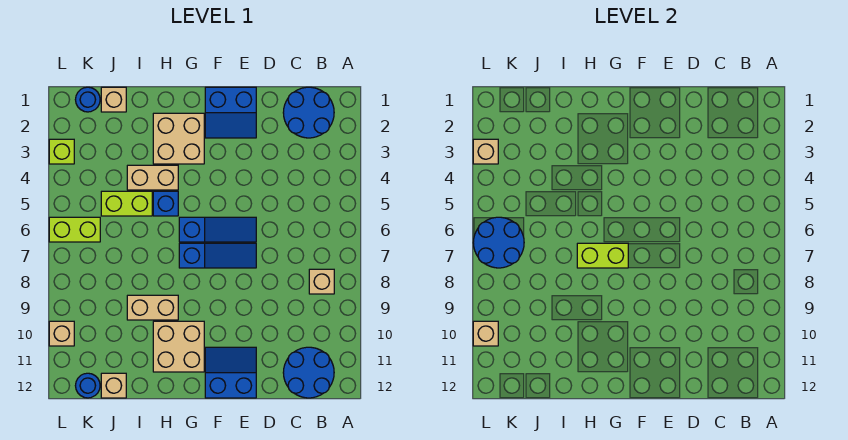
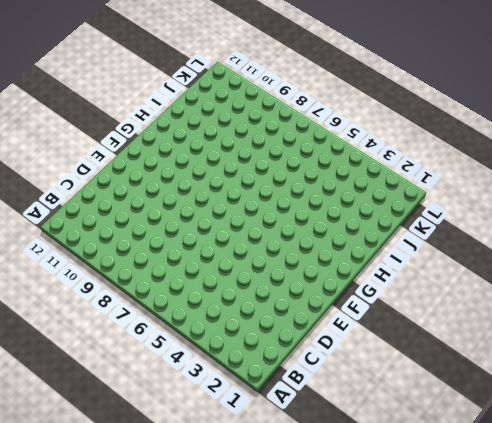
none -> blue 2x2 round brick [283,87,334,138]
none -> tan 1x1 brick [309,269,334,294]
none -> blue 2x2 round brick [283,347,334,398]

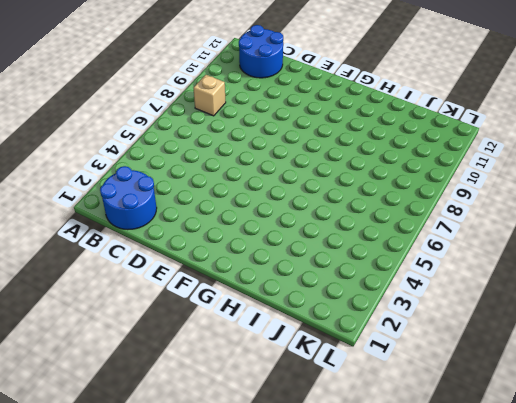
none -> blue 2x2 slope [205,87,256,138]
none -> blue 1x3 slope [179,217,256,242]
none -> blue 1x3 slope [179,243,256,268]

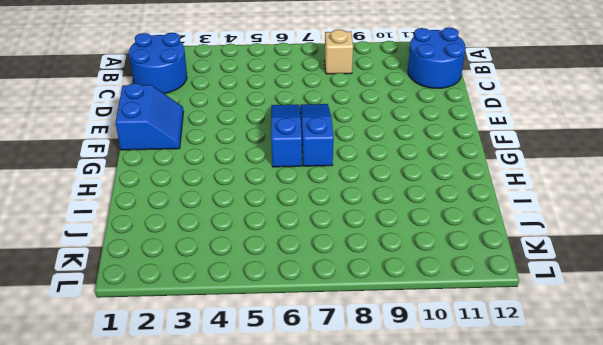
none -> blue 2x2 slope [205,347,256,398]
none -> tan 2x2 brick [153,113,204,164]
none -> tan 2x2 brick [153,321,204,372]

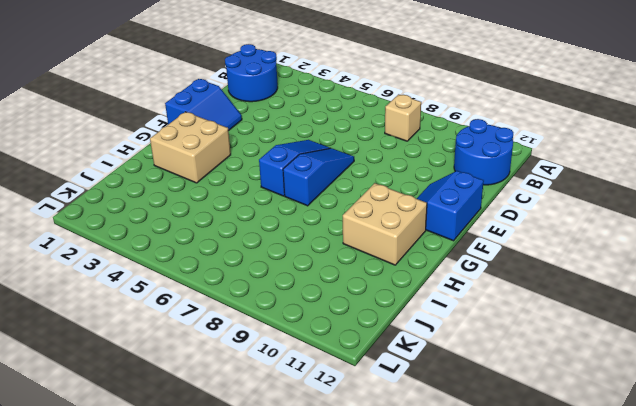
none -> tan 1x2 brick [127,165,178,190]
none -> blue 1x1 brick [153,191,178,216]
none -> tan 1x2 brick [127,295,178,320]

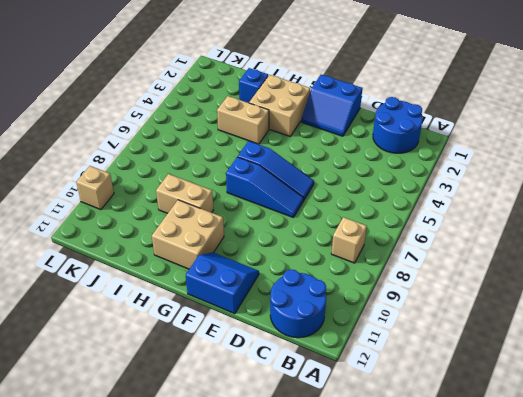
blue 1x1 brick [239,68,268,103] -> blue 1x1 brick moved to [153,191,178,216]
none -> lime 1x2 brick [101,191,152,216]
none -> tan 1x1 brick [101,87,126,112]
none -> tan 1x1 brick [101,373,126,398]

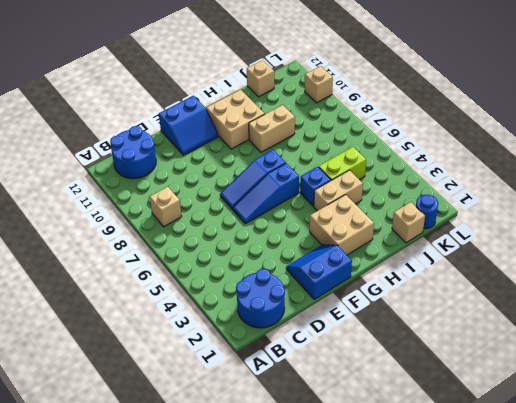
none -> lime 1x2 brick [49,217,100,242]
none -> blue 1x1 round brick [75,373,100,398]
none -> lime 1x1 brick [49,139,74,164]

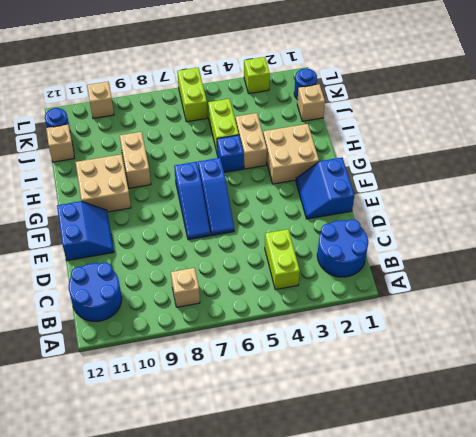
lime 1x2 brick [265,229,300,290] -> lime 1x2 brick moved to [577,243,628,268]
none -> blue 2x2 round brick [473,217,524,268]
none -> tan 1x1 brick [473,139,498,164]
none -> tan 1x1 brick [473,321,498,346]

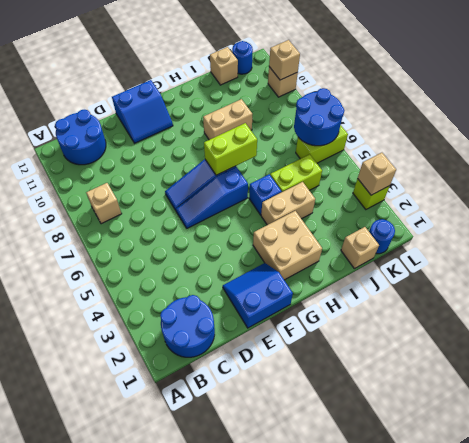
none -> tan 2x2 brick [153,321,204,372]

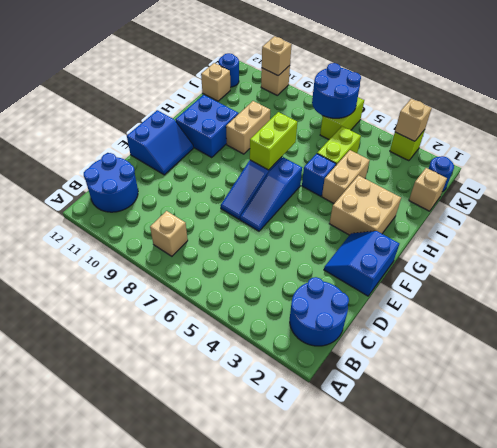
blue 2x2 brick [175,95,239,157] -> tan 2x2 brick [153,321,204,372]

